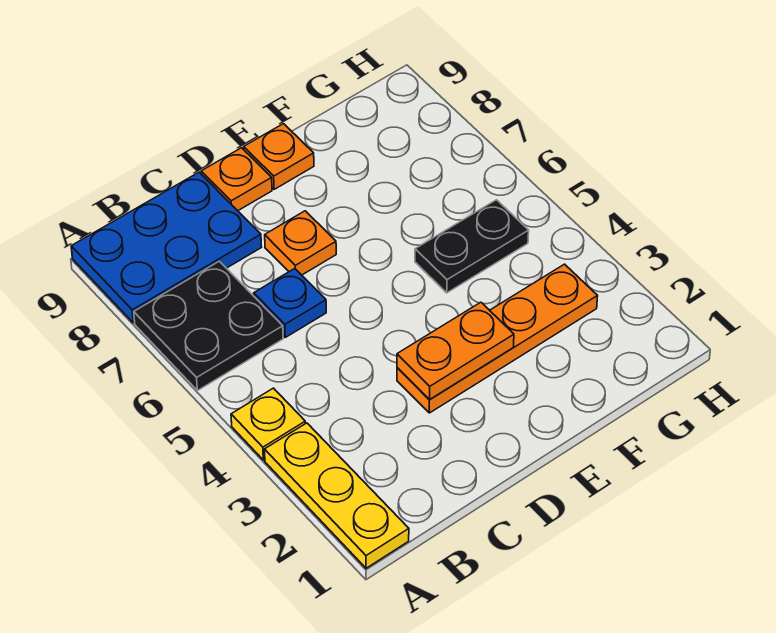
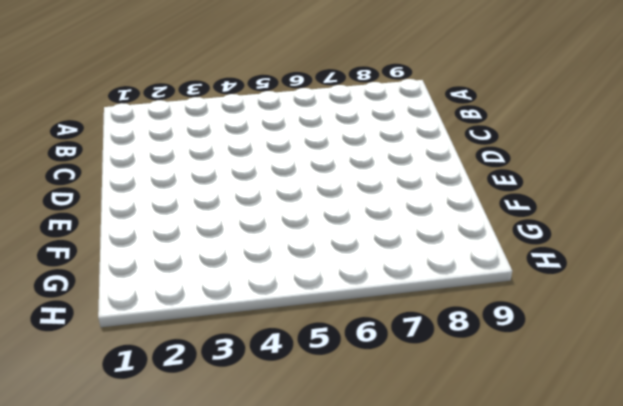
none -> yellow 1x3 plate [264,423,409,568]
none -> yellow 1x1 plate [231,388,305,460]

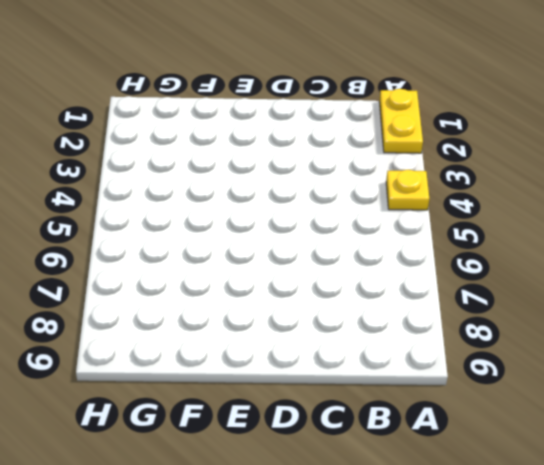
yellow 1x2 plate [379,89,423,153] -> yellow 1x3 plate [264,423,409,568]
none -> black 2x2 plate [134,261,283,391]
none -> blue 2x3 plate [71,172,261,323]

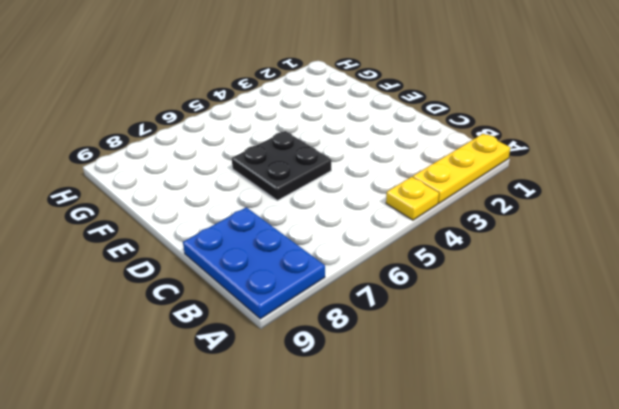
black 2x2 plate [232,131,331,201] -> black 2x2 plate moved to [134,261,283,391]
none -> blue 1x1 plate [254,269,326,337]
none -> orange 1x4 plate [397,264,598,413]

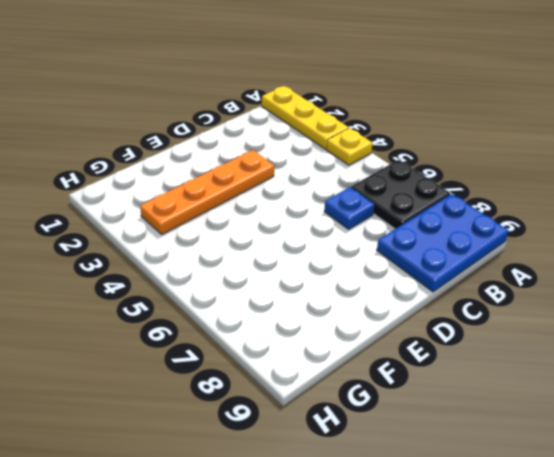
none -> orange 1x1 plate [265,211,336,275]
none -> orange 1x1 plate [201,148,272,211]

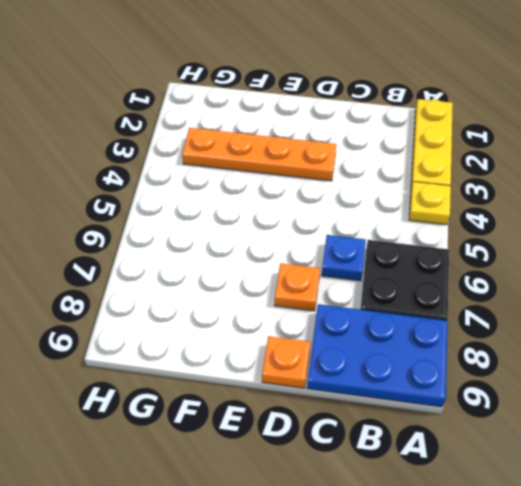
none -> orange 1x1 plate [244,124,314,189]
none -> black 1x2 plate [415,200,529,293]

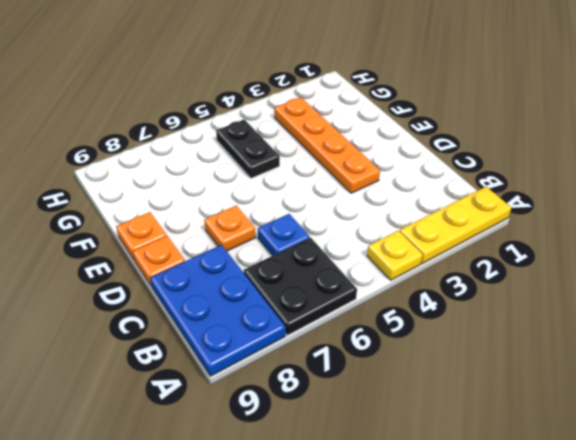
none -> orange 1x2 plate [397,302,514,399]

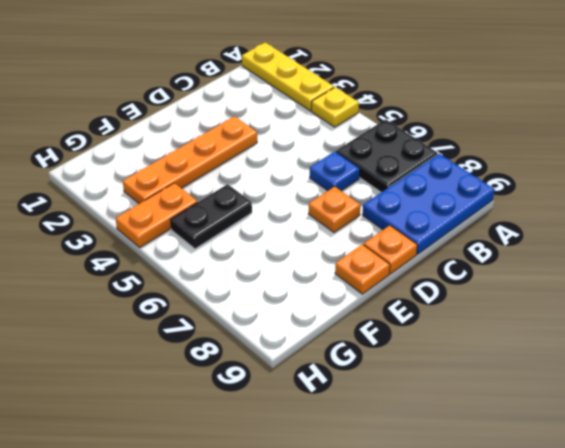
orange 1x2 plate [116,183,198,247] -> orange 1x2 plate moved to [397,302,514,399]

